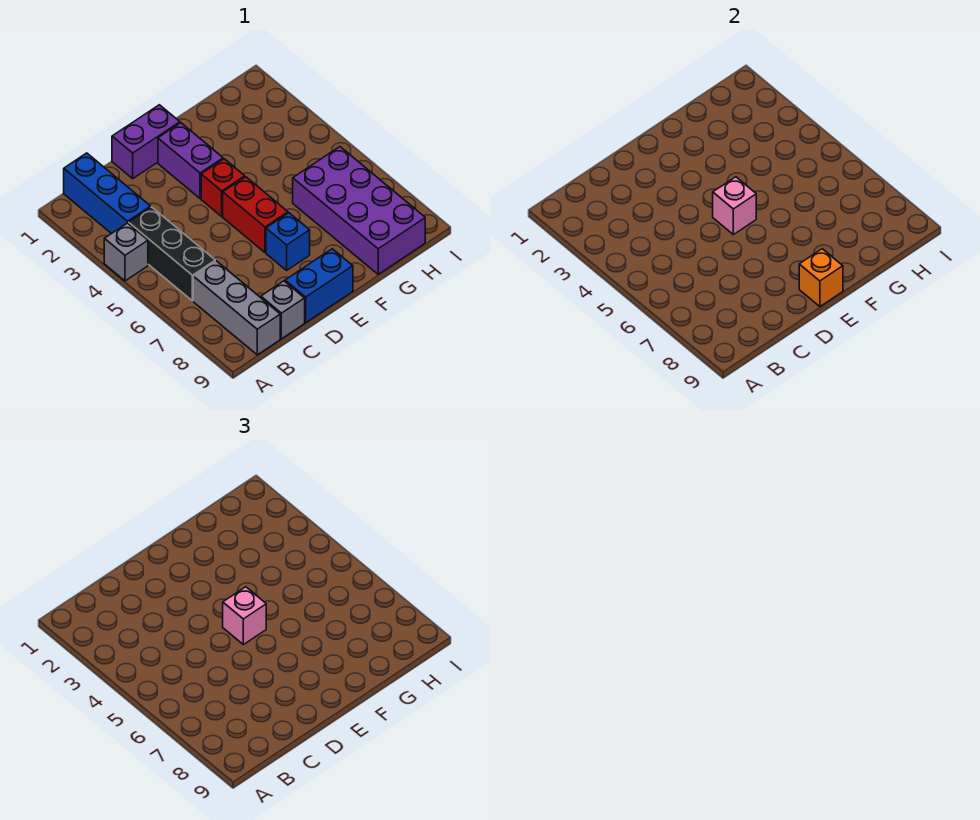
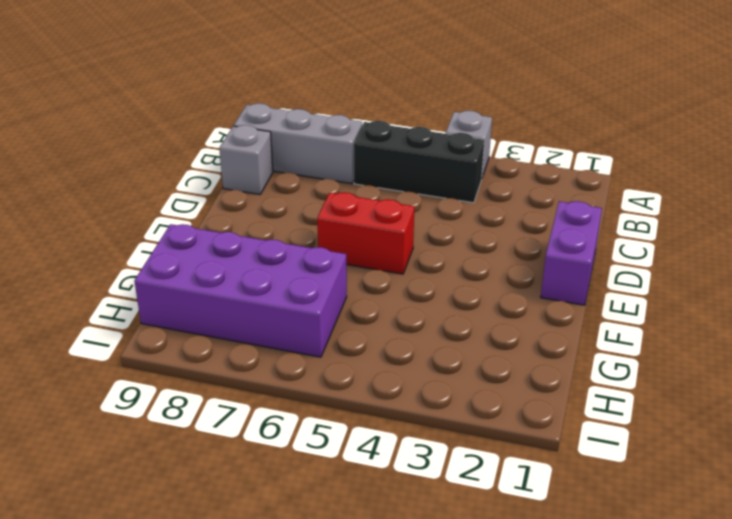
none -> blue 1x3 brick [64,153,151,234]
none -> blue 1x2 brick [285,249,353,323]
none -> purple 1x2 brick [158,123,223,199]

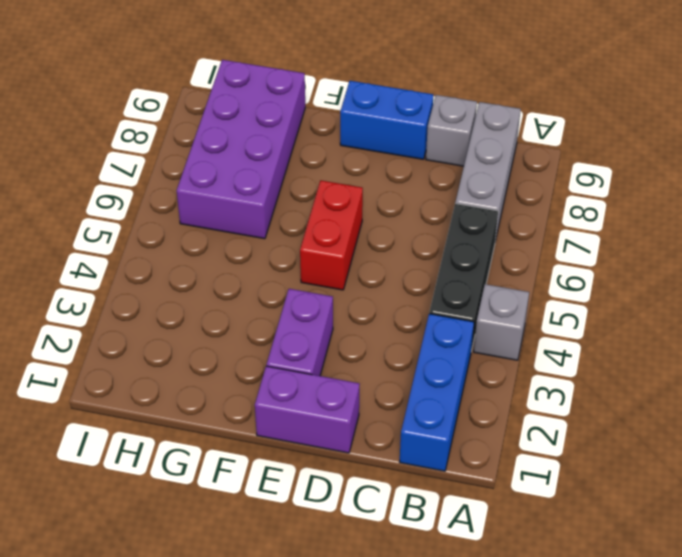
none -> red 1x1 brick [201,159,245,216]
none -> blue 1x1 brick [266,213,310,270]
none -> pink 1x1 brick [713,177,756,235]

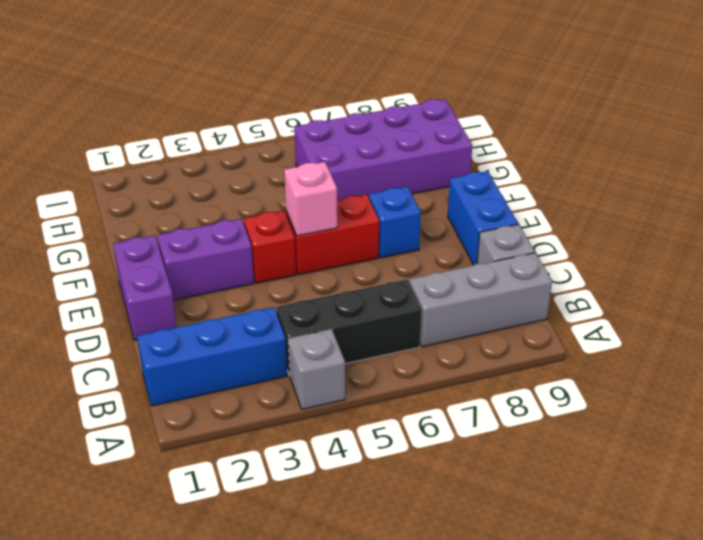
none -> orange 1x1 brick [799,249,843,307]
none -> pink 1x1 brick [223,587,266,645]

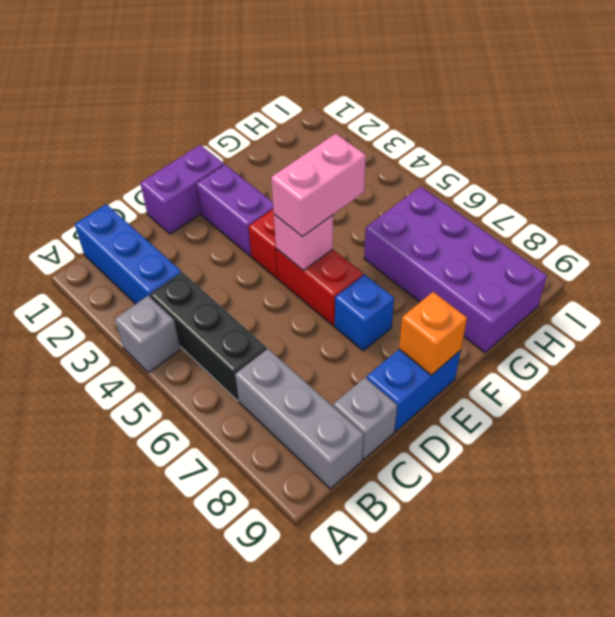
pink 1x2 brick [271,134,366,237] -> pink 1x1 brick [223,587,266,645]

